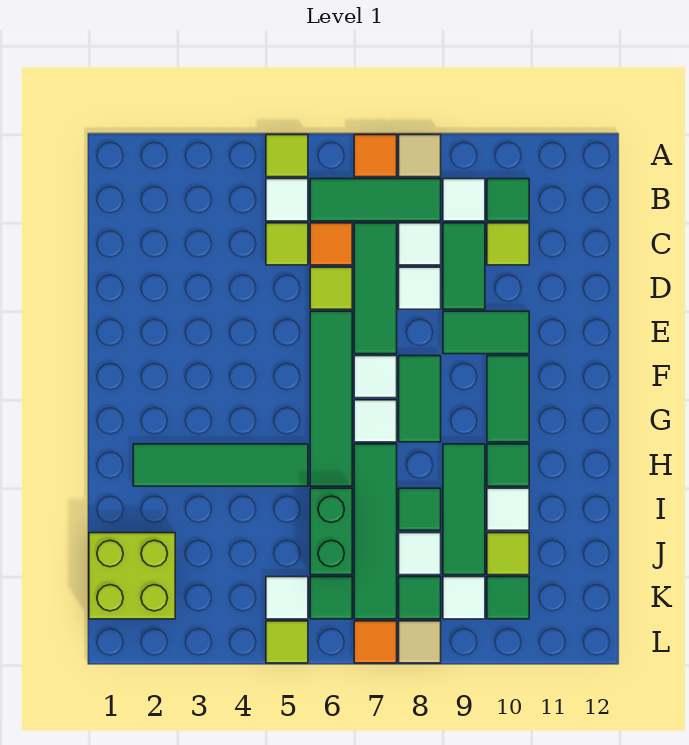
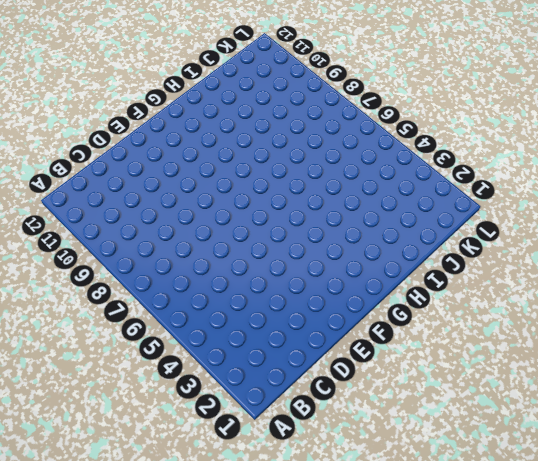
none -> lime 1x1 tile [266,135,308,177]
none -> orange 1x1 tile [354,135,397,177]
none -> tan 1x1 tile [399,135,441,177]
none -> white 1x1 tile [266,179,308,221]

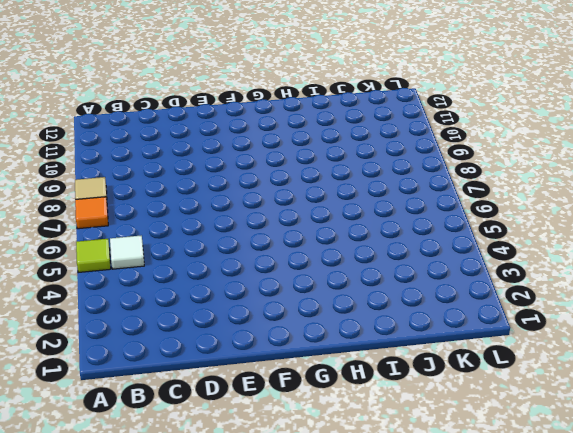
none -> green 1x3 tile [310,179,441,221]
none -> white 1x1 tile [443,179,485,221]
none -> green 1x1 tile [487,179,529,221]
none -> lime 1x1 tile [266,223,308,265]

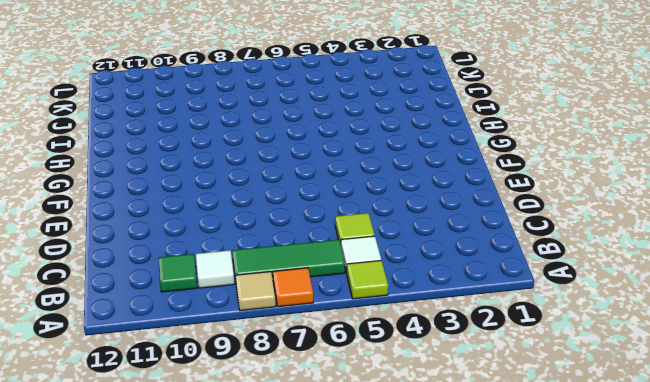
none -> orange 1x1 tile [310,223,352,265]
none -> green 1x3 tile [354,223,397,354]
none -> white 1x1 tile [399,223,441,265]
none -> green 1x2 tile [443,223,485,309]

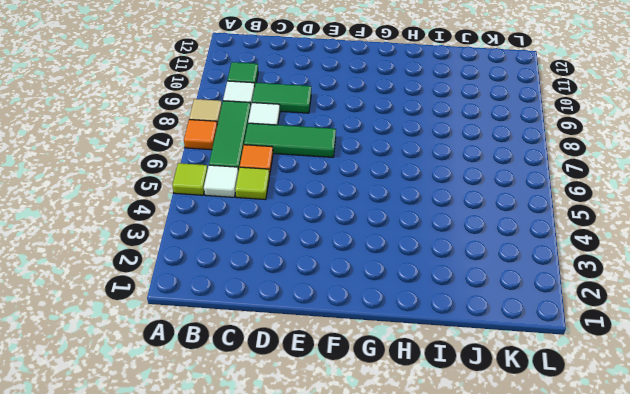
none -> lime 1x1 tile [487,223,529,265]
none -> lime 1x1 tile [310,267,352,309]
none -> white 1x1 tile [399,267,441,309]
none -> green 1x4 tile [310,311,352,486]

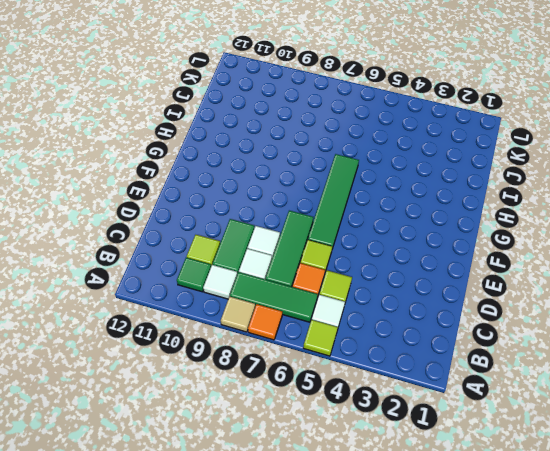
none -> green 1x2 tile [443,311,529,354]
none -> white 1x1 tile [354,356,397,398]
none -> green 1x2 tile [399,356,441,442]
none -> green 1x2 tile [487,356,529,442]

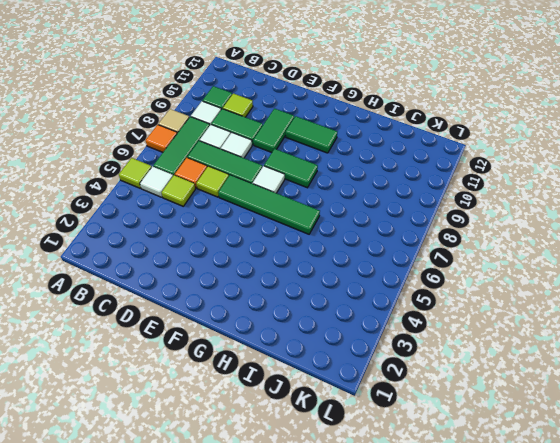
none -> white 1x1 tile [354,400,397,442]
none -> green 1x4 tile [133,444,308,486]
none -> green 1x4 tile [354,444,397,619]
none -> green 1x3 tile [443,444,485,575]

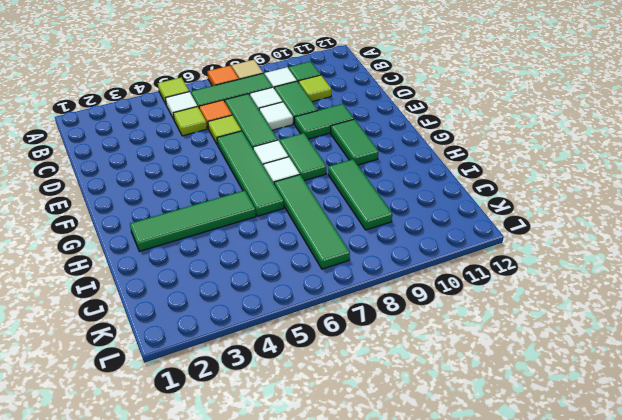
none -> green 1x1 tile [487,444,529,486]
none -> green 1x2 brick [310,488,352,575]
none -> green 1x1 tile [399,488,441,530]
none -> white 1x1 tile [487,488,529,530]

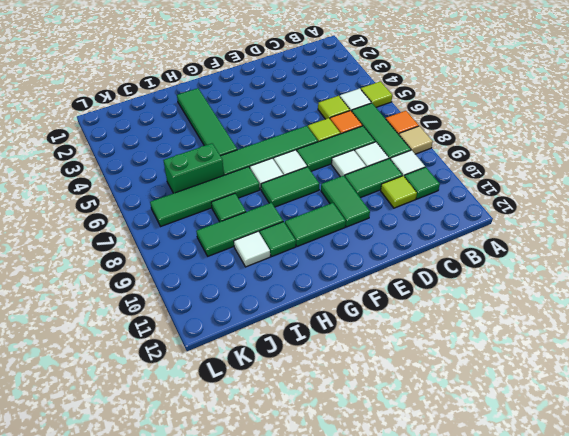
none -> lime 2x2 brick [89,533,175,619]
none -> white 1x1 tile [399,533,441,575]
none -> lime 1x1 tile [487,533,529,575]
none -> white 1x1 tile [266,577,308,619]

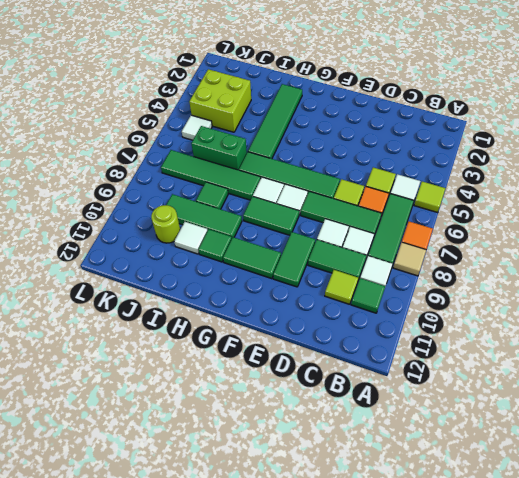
lime 2x2 brick [189,69,251,132] -> lime 2x2 brick moved to [89,533,175,619]
lime 1x1 round brick [151,205,180,243] -> lime 1x1 tile [487,533,529,575]
none -> white 1x1 tile [399,533,441,575]
none -> green 1x1 tile [310,577,352,619]
none -> green 1x1 tile [399,577,441,619]
none -> white 1x1 tile [443,577,485,619]

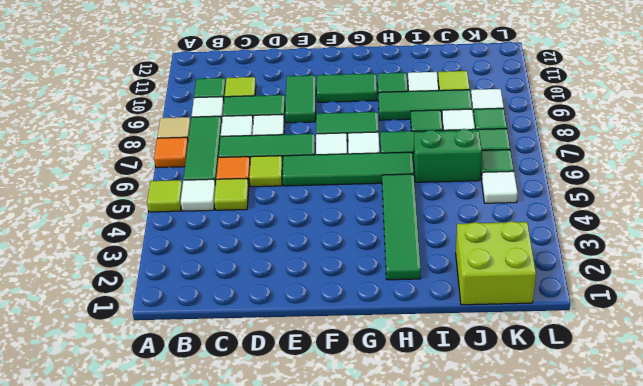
none -> green 1x1 tile [487,577,529,619]
none -> lime 1x1 tile [266,621,308,663]
none -> orange 1x1 tile [354,621,397,663]
none -> tan 1x1 tile [399,621,441,663]

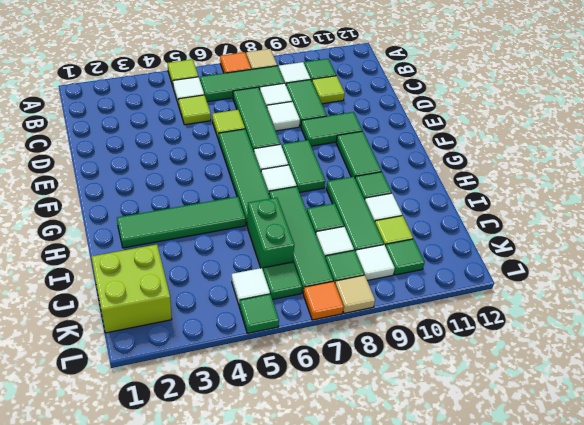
green 1x1 tile [239,294,279,333] -> lime 1x1 tile [266,621,308,663]
none -> orange 1x1 tile [310,223,352,265]

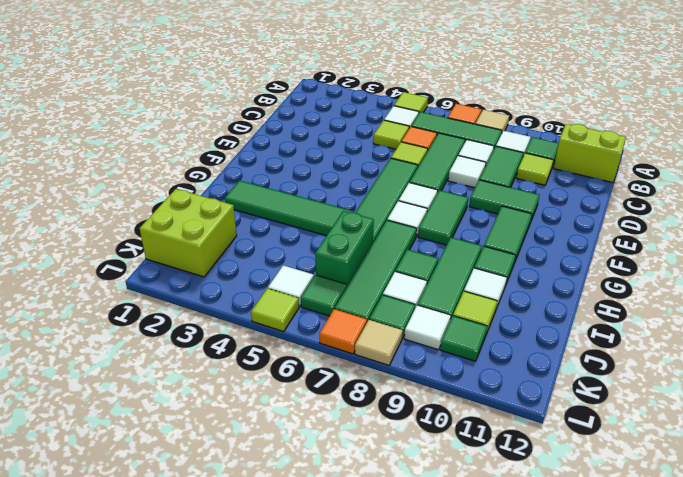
lime 1x2 brick [554,124,626,183] -> none

